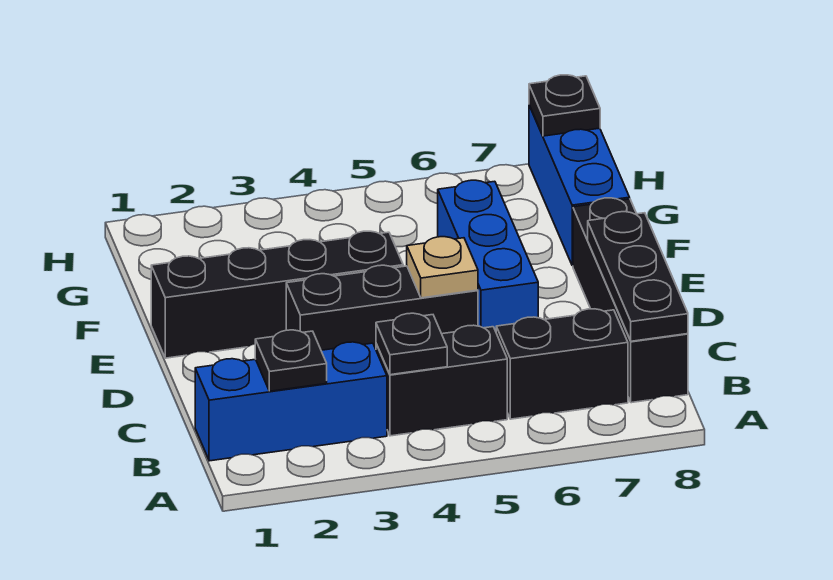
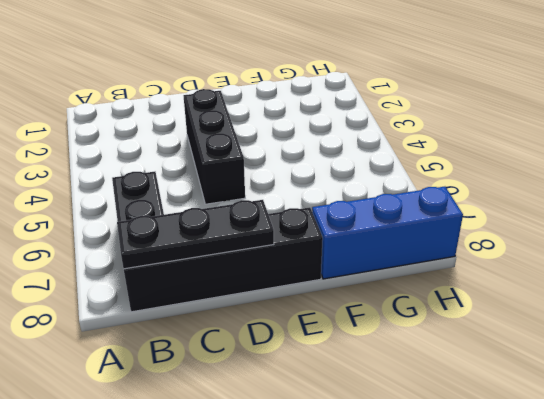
none -> blue 1x3 brick [195,342,387,461]
none -> black 1x2 brick [376,325,507,436]
none -> blue 1x3 brick [438,180,538,331]

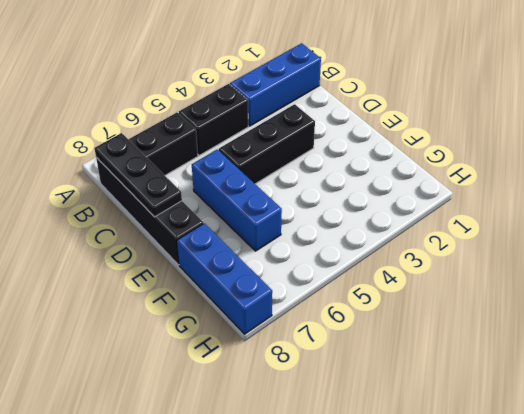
none -> black 1x4 brick [151,231,403,358]
none -> black 1x1 plate [255,330,327,391]
none -> black 1x1 plate [376,313,447,375]

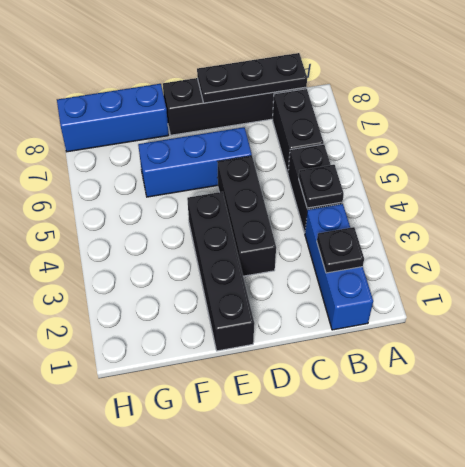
none -> tan 1x1 plate [407,237,478,298]
none -> black 1x1 plate [529,75,600,136]

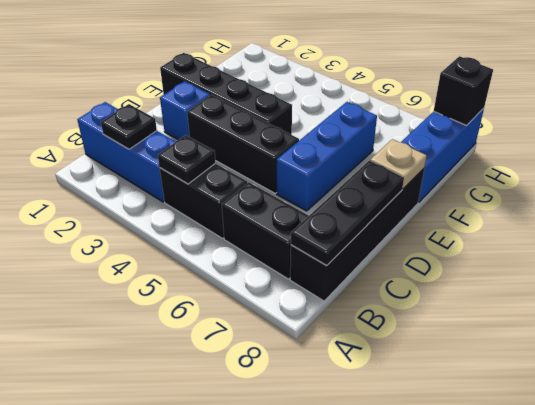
blue 1x1 brick [160,81,210,140] -> none
tan 1x1 plate [370,139,427,189] -> tan 1x1 plate moved to [407,237,478,298]
black 1x1 brick [434,56,493,125] -> black 1x1 plate [529,75,600,136]

